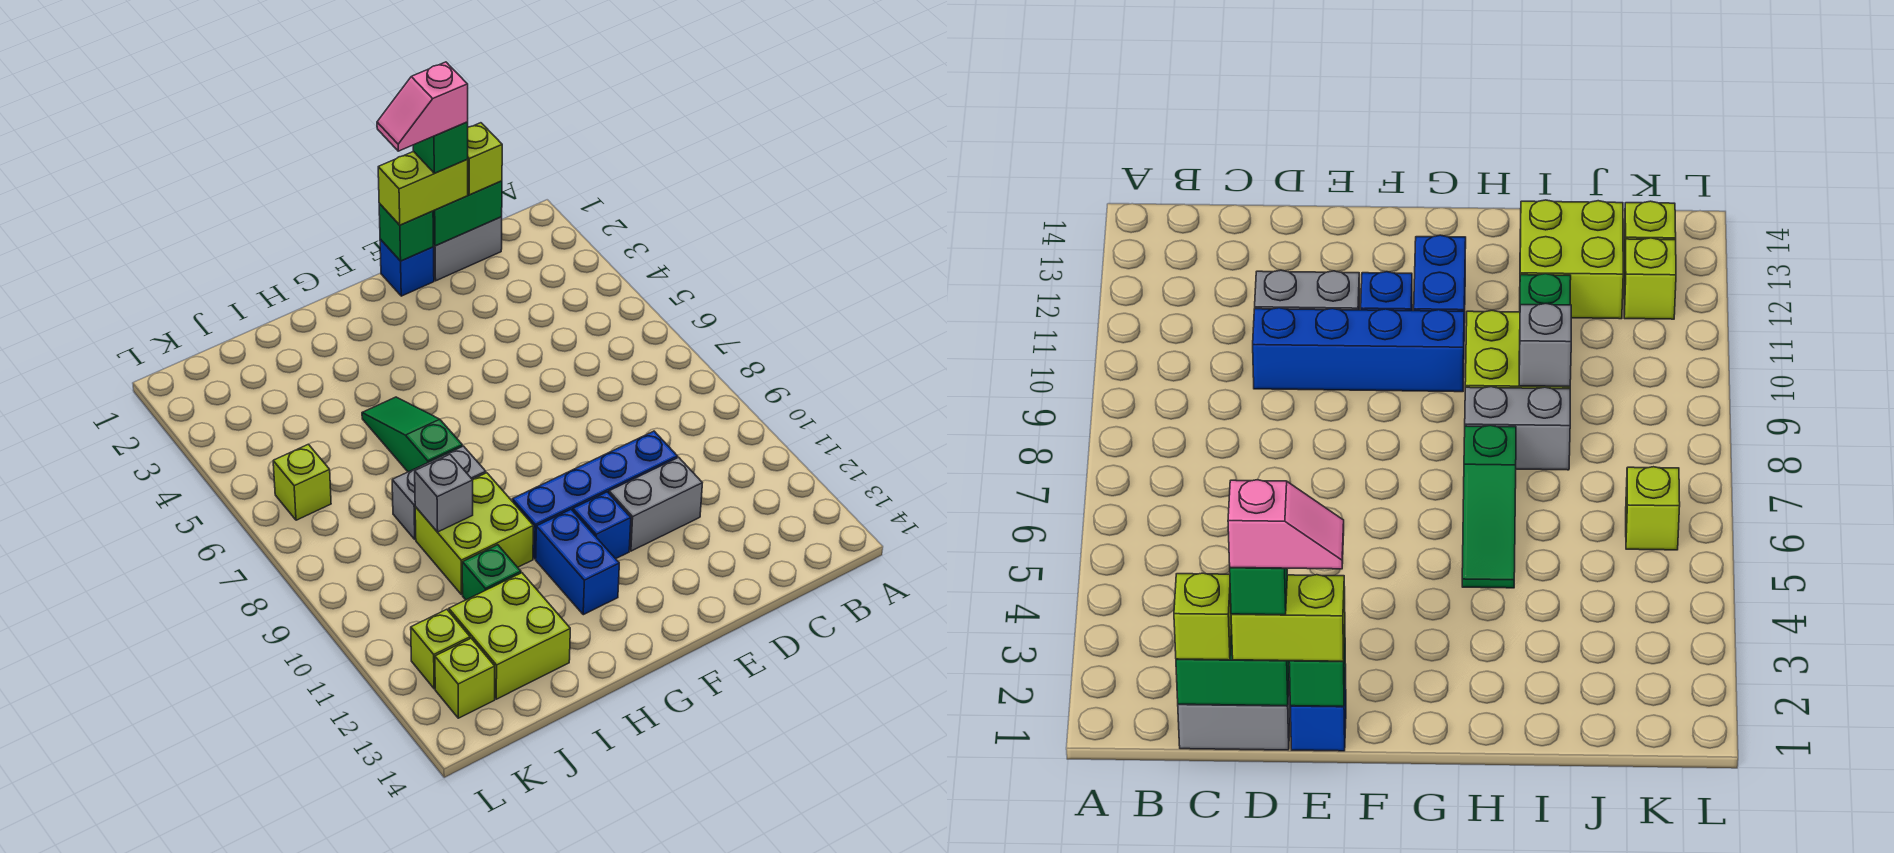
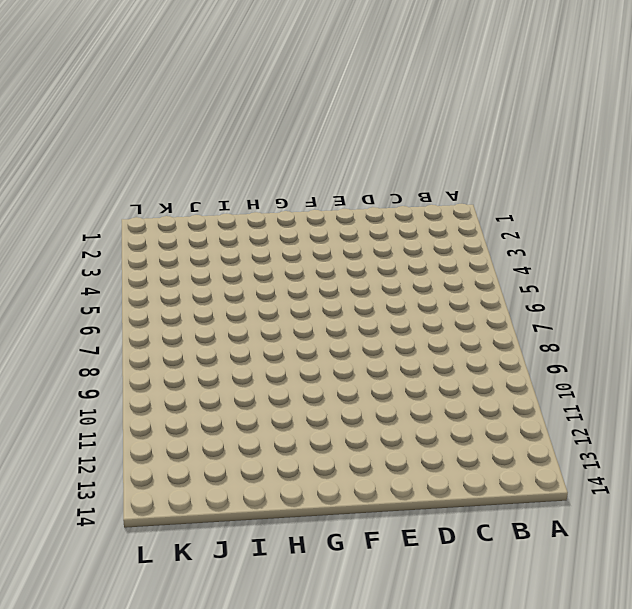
none -> grey 1x2 brick [433,217,502,281]
none -> blue 1x4 brick [512,431,678,559]
none -> grey 1x2 brick [609,457,702,551]

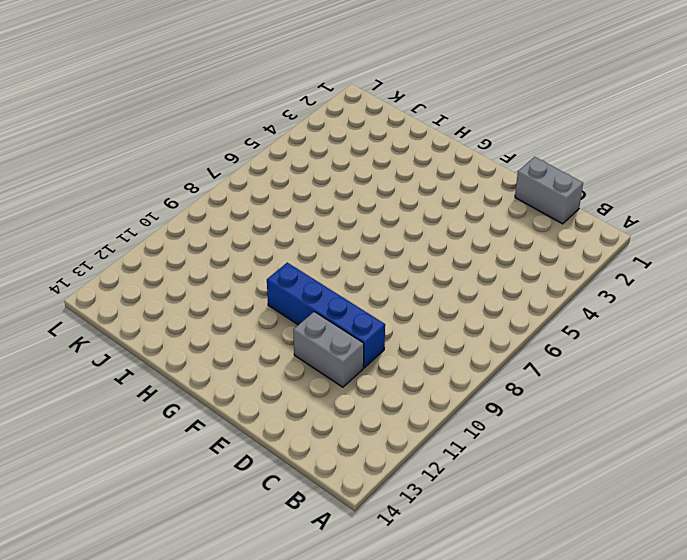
none -> blue 1x1 brick [380,239,434,296]
none -> blue 1x1 brick [573,492,631,559]
none -> blue 1x2 brick [536,510,619,615]

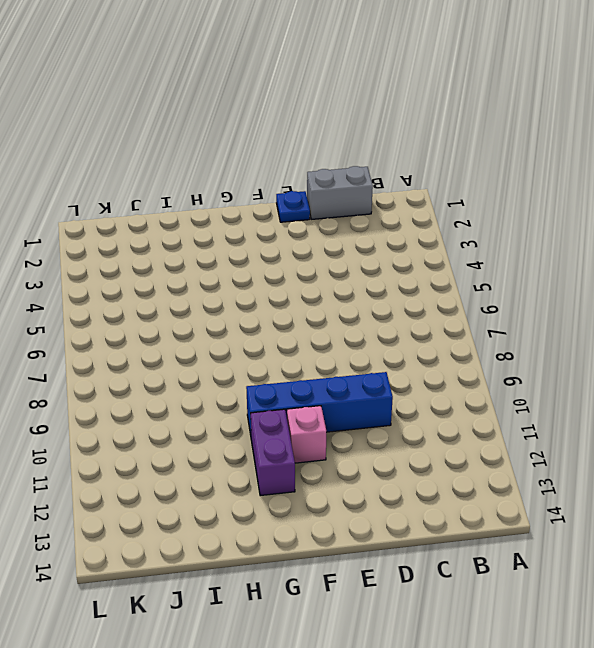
blue 1x1 plate [276,191,310,222] -> blue 1x1 brick [380,239,434,296]
pink 1x1 brick [287,406,326,463] -> blue 1x1 brick [573,492,631,559]
purple 1x2 brick [251,409,295,496] -> blue 1x2 brick [536,510,619,615]
none -> grey 1x2 brick [609,457,702,551]
none -> green 1x3 slope [362,397,462,472]
none -> grey 1x2 brick [392,446,486,539]

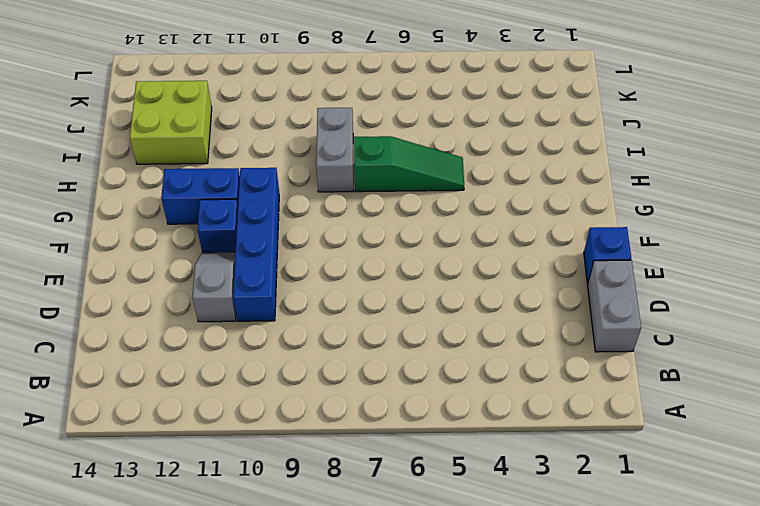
grey 1x2 slope [192,252,236,322] -> grey 1x2 brick [609,457,702,551]
none -> lime 2x2 brick [415,473,534,595]
none -> green 1x1 brick [462,545,521,600]
none -> lime 1x1 brick [273,444,331,520]

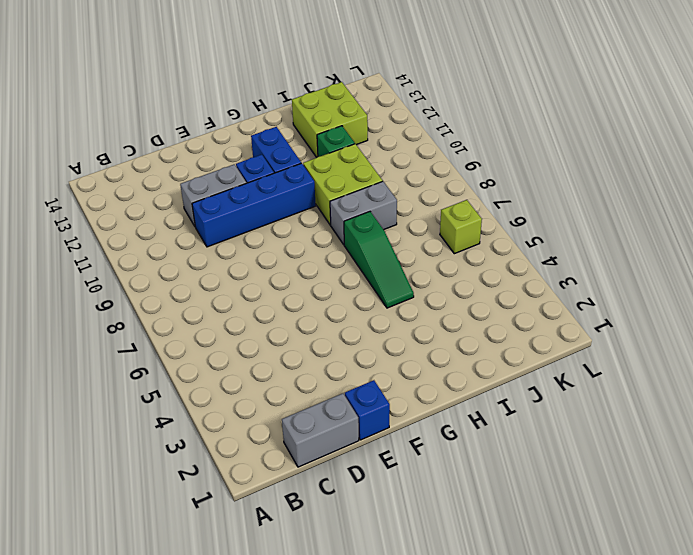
none -> lime 1x1 brick [411,609,470,689]
none -> lime 1x1 brick [435,638,495,718]
none -> green 1x2 brick [433,181,502,246]

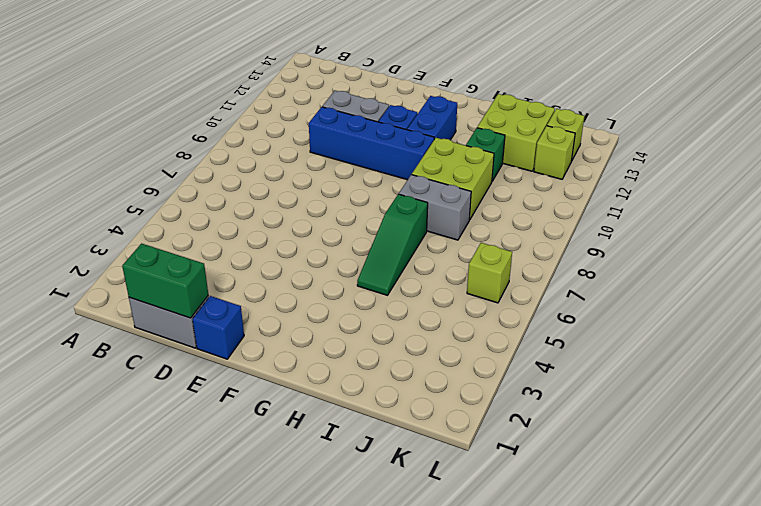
none -> green 1x1 brick [379,203,433,261]
none -> grey 1x1 brick [415,454,473,532]
none -> lime 1x1 brick [467,123,502,195]

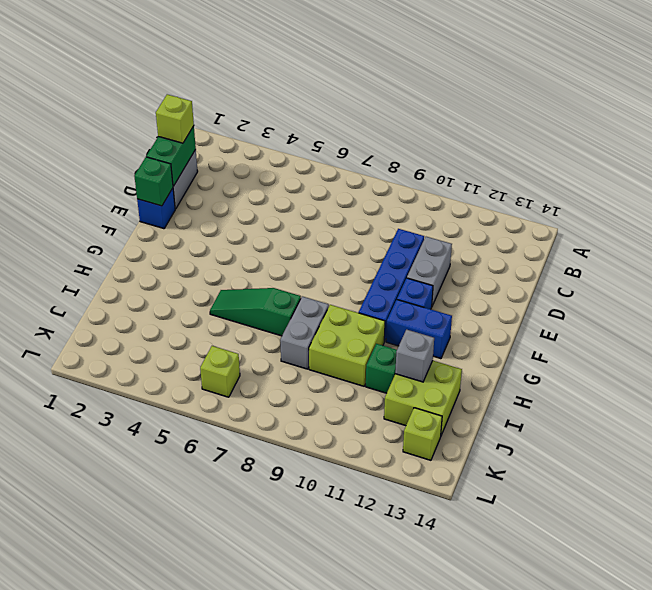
grey 1x1 brick [395,330,434,382] -> grey 1x1 brick moved to [415,454,473,532]
none -> lime 1x1 brick [411,609,470,689]
none -> lime 1x2 brick [378,151,468,225]
none -> green 1x1 brick [413,122,468,173]

